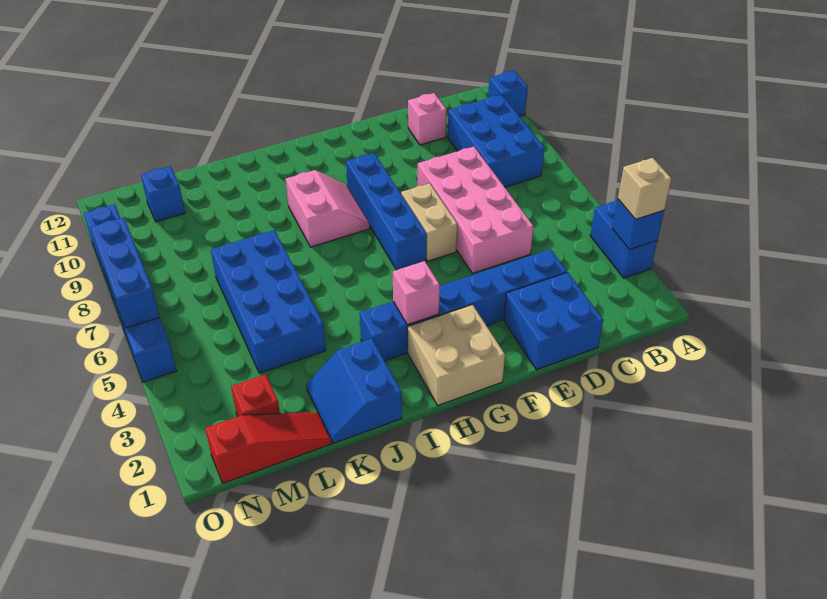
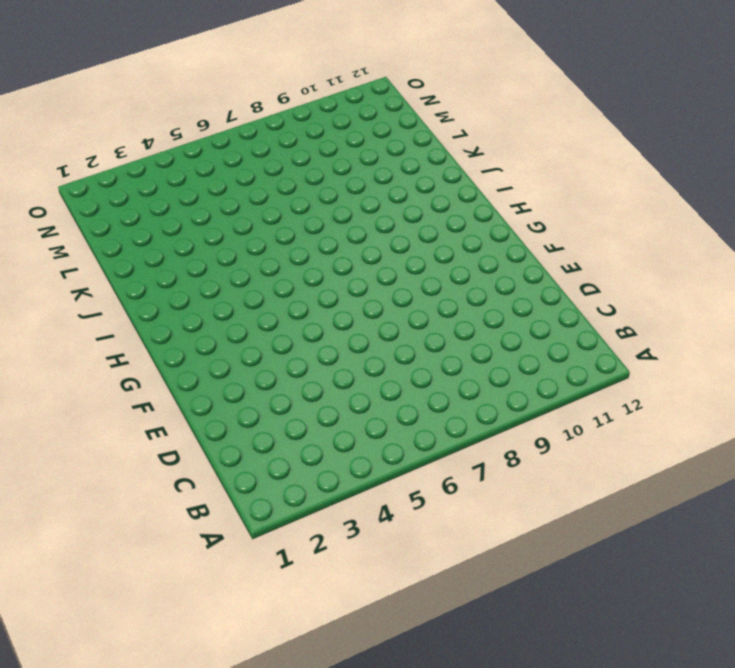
none -> blue 1x2 brick [590,201,657,278]
none -> blue 1x1 brick [488,71,528,116]
none -> blue 2x3 brick [448,95,544,187]

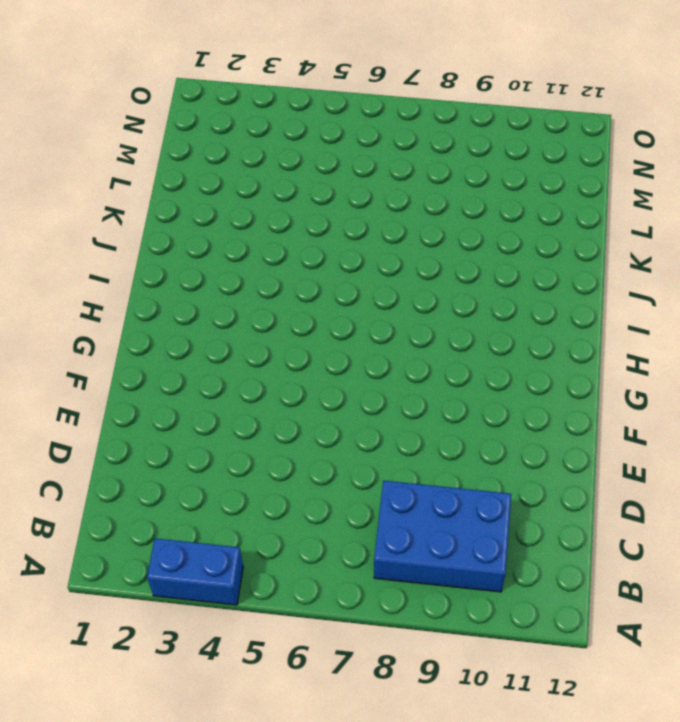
none -> blue 1x1 brick [488,71,528,116]
none -> blue 2x2 brick [504,272,603,370]
none -> blue 1x6 brick [360,249,567,361]

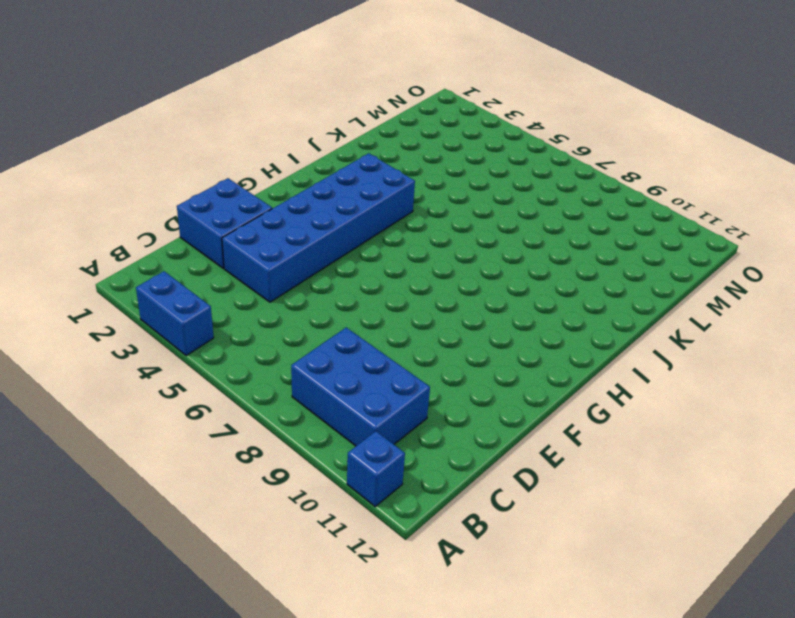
blue 2x6 brick [222,153,415,302] -> blue 1x6 brick [360,249,567,361]
none -> pink 2x4 brick [418,147,534,273]
none -> pink 1x1 brick [408,93,447,145]
none -> tan 1x2 brick [401,183,457,261]

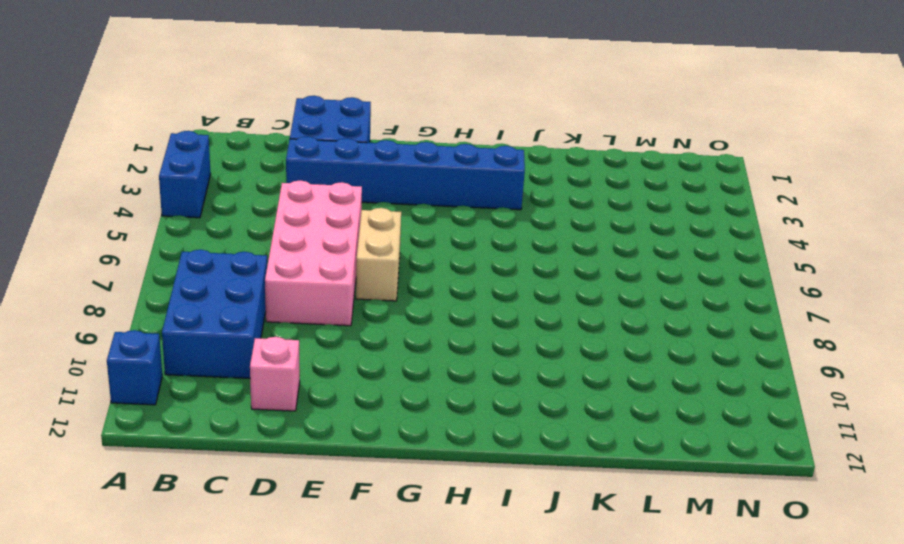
none -> tan 2x2 brick [408,305,505,405]
none -> blue 1x4 brick [346,153,427,270]
none -> pink 2x2 slope [286,170,370,247]

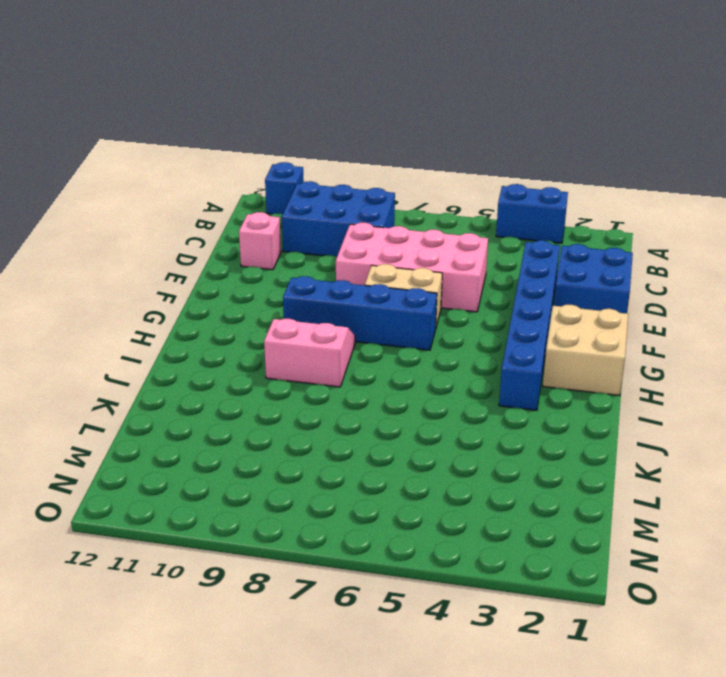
none -> blue 2x2 slope [306,339,402,443]
none -> blue 2x4 brick [211,230,326,373]
none -> red 1x3 slope [205,412,331,483]

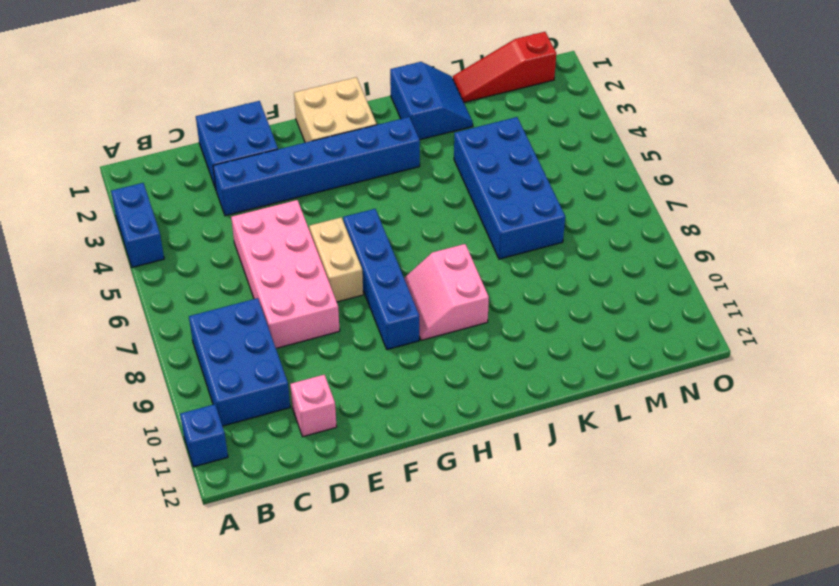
none -> red 1x1 brick [231,374,280,416]
none -> blue 1x1 brick [141,166,185,222]
none -> blue 1x6 brick [84,204,177,382]

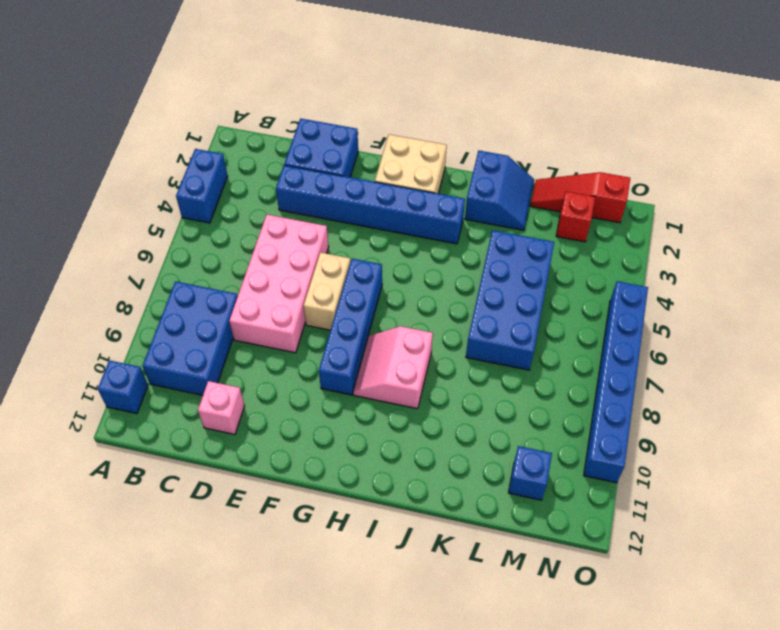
none -> blue 1x1 brick [612,199,664,249]
none -> pink 1x1 brick [393,261,440,325]
none -> blue 1x3 brick [91,217,159,328]

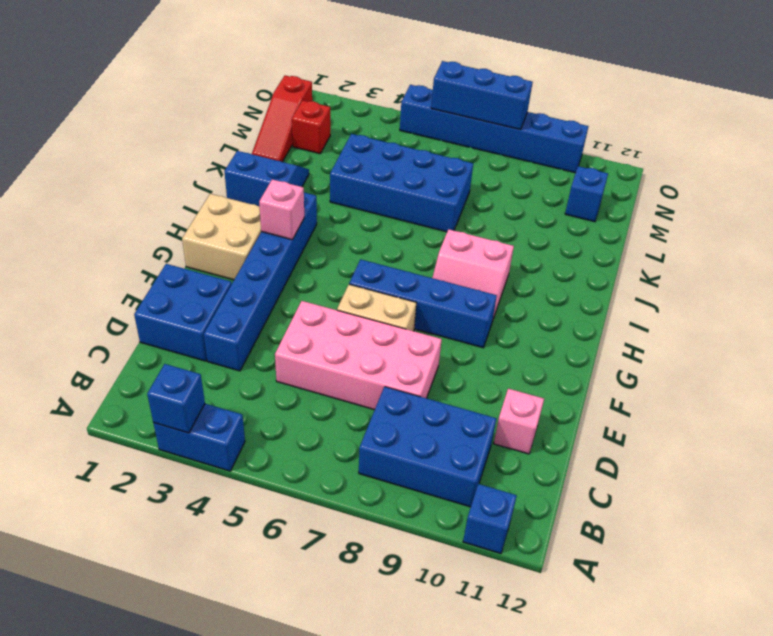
none -> tan 1x1 brick [618,158,671,219]

